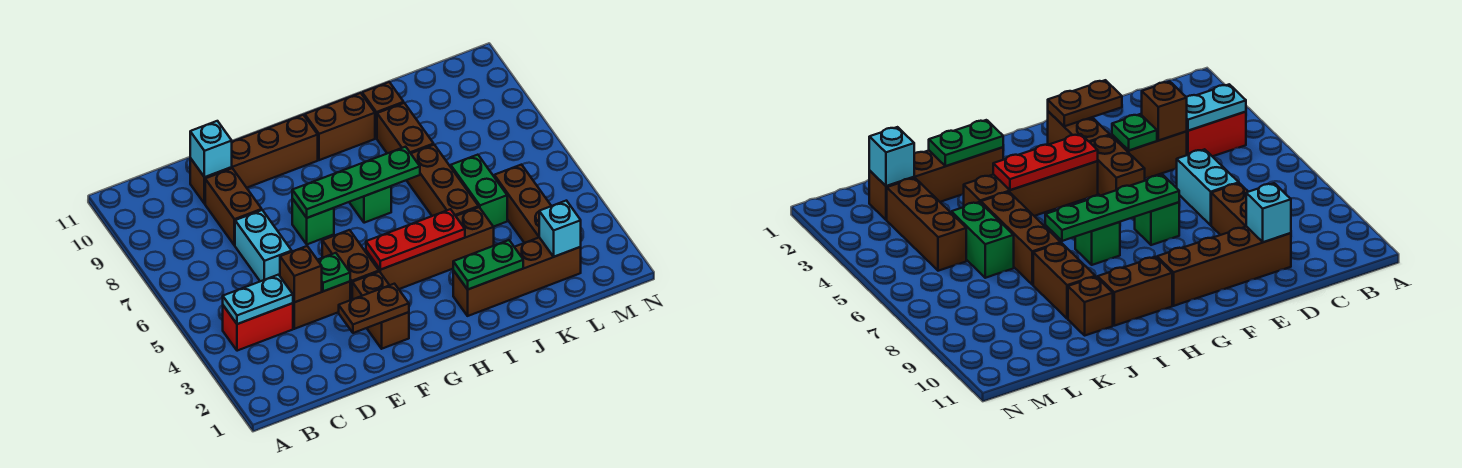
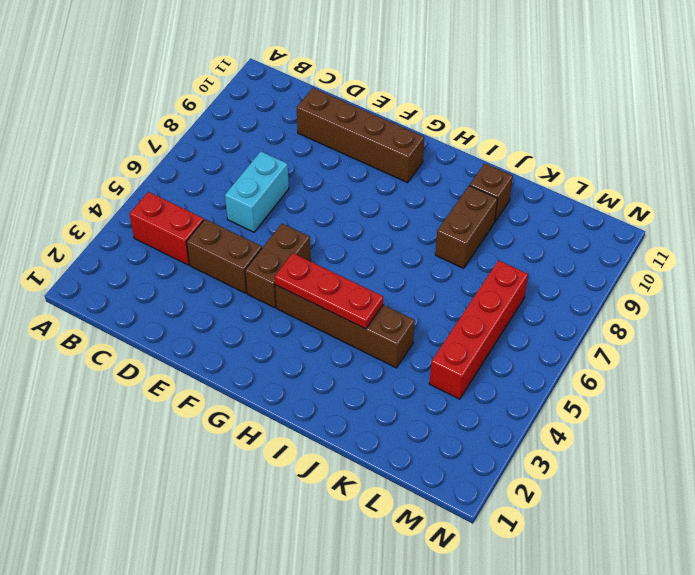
red 1x4 brick [429,260,528,399] -> brown 1x3 brick [494,165,551,243]
none -> brown 1x2 brick [205,168,262,245]
none -> brown 1x2 brick [352,272,409,349]
none -> green 1x1 brick [292,199,334,244]

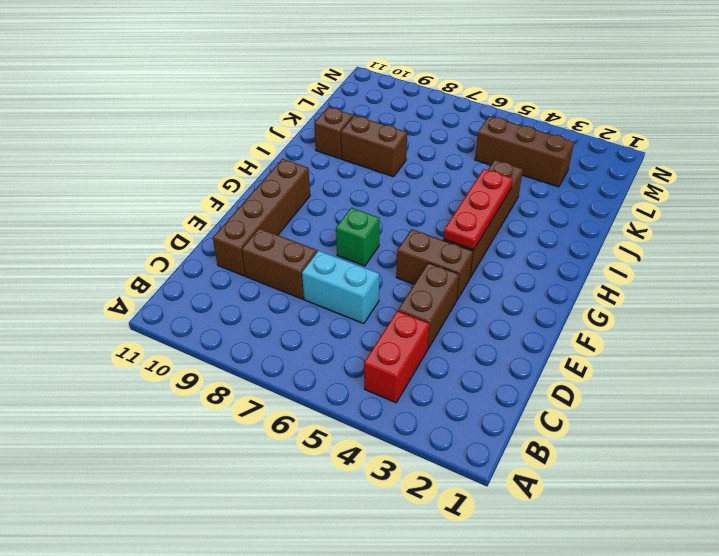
none -> brown 1x2 brick [352,272,409,349]
none -> green 1x1 brick [350,186,391,223]
none -> brown 1x2 brick [305,93,375,160]

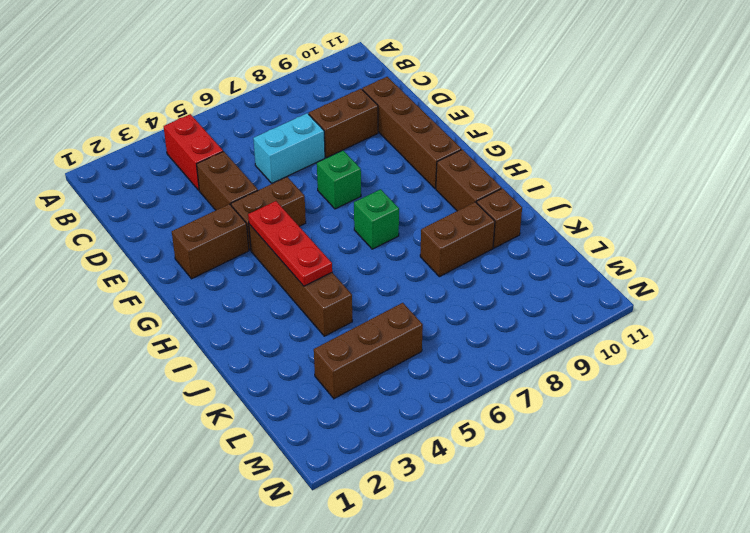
none -> brown 1x4 brick [453,237,581,316]
none -> brown 1x3 brick [407,145,479,216]
none -> green 1x2 brick [451,155,507,227]

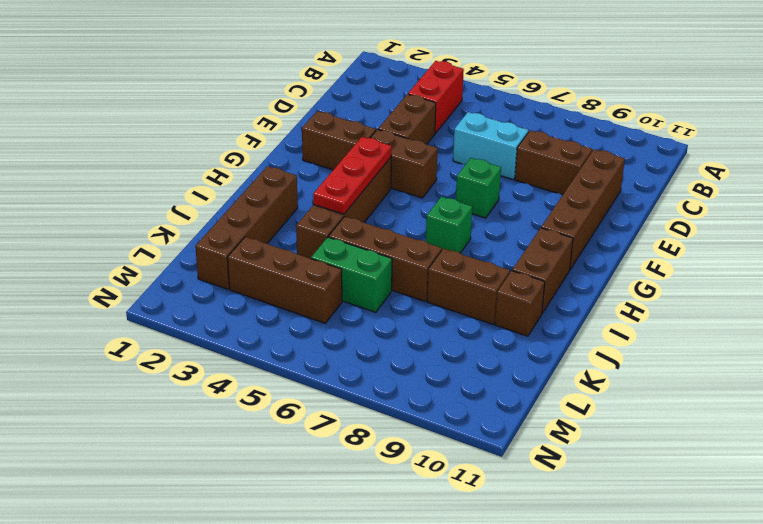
none -> cyan 1x2 plate [223,275,293,324]
none -> brown 1x1 brick [280,246,322,302]
none -> cyan 1x1 brick [190,121,232,177]

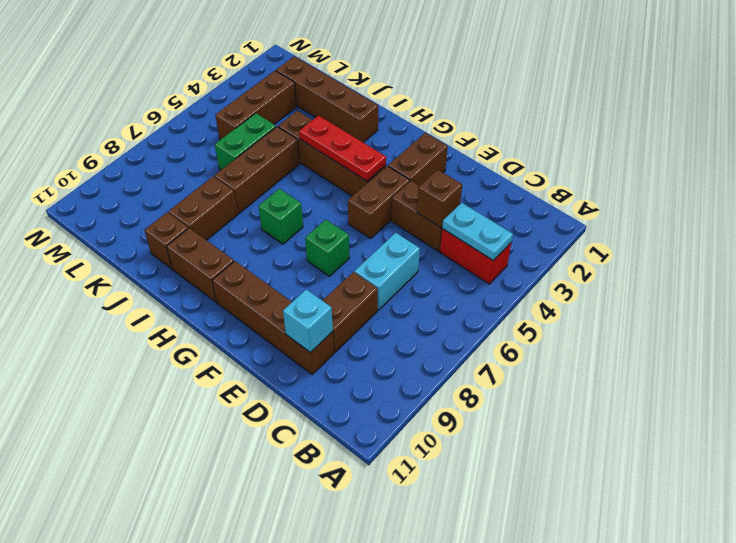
none -> brown 1x2 plate [339,284,409,333]
none -> green 1x1 plate [318,253,350,291]
none -> green 1x4 plate [292,147,420,218]

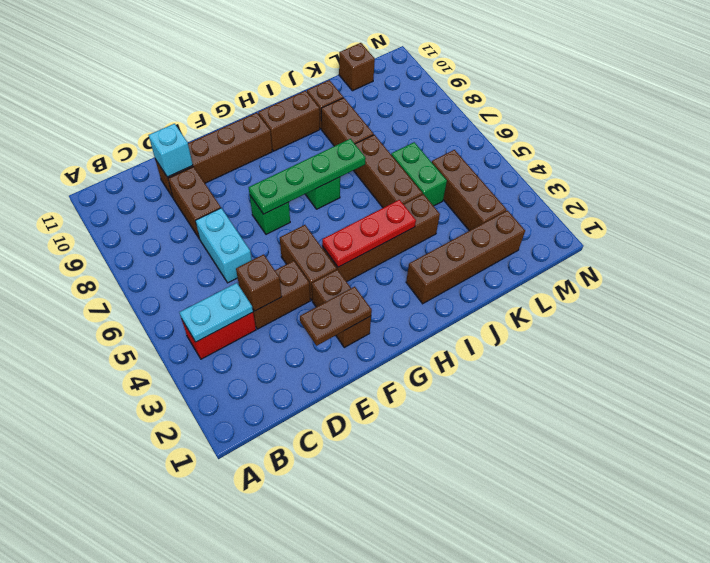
brown 1x1 brick [339,43,375,91] -> none
none -> green 1x1 plate [318,253,350,291]
none -> green 1x2 plate [453,240,523,290]
none -> cyan 1x1 brick [539,201,581,257]

